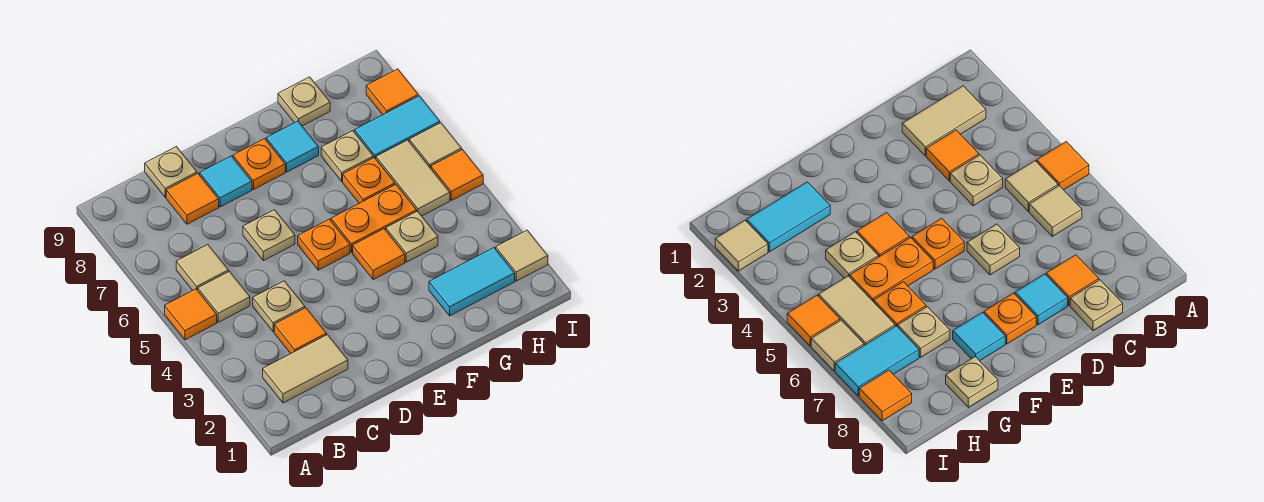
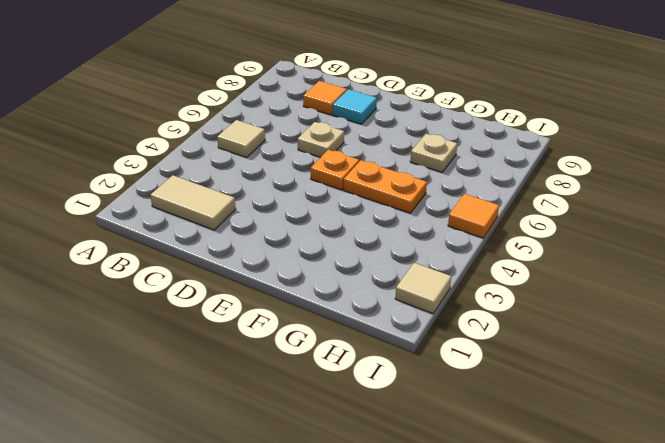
none -> orange 1x1 tile [165,289,217,340]
none -> tan 1x1 tile [176,245,228,290]
none -> orange 1x1 tile [274,308,327,354]

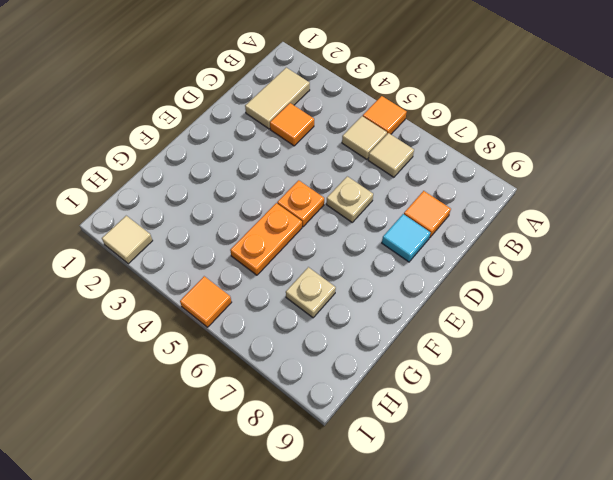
none -> tan 1x1 plate [253,281,305,332]
none -> tan 1x1 plate [145,147,197,197]
none -> orange 1x1 plate [233,139,285,189]

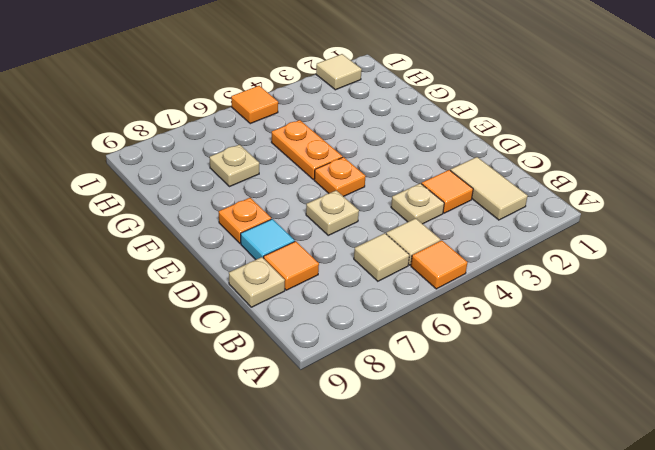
none -> orange 1x1 tile [353,229,405,280]
none -> cyan 1x1 tile [266,121,319,172]
none -> cyan 1x2 tile [429,248,515,316]

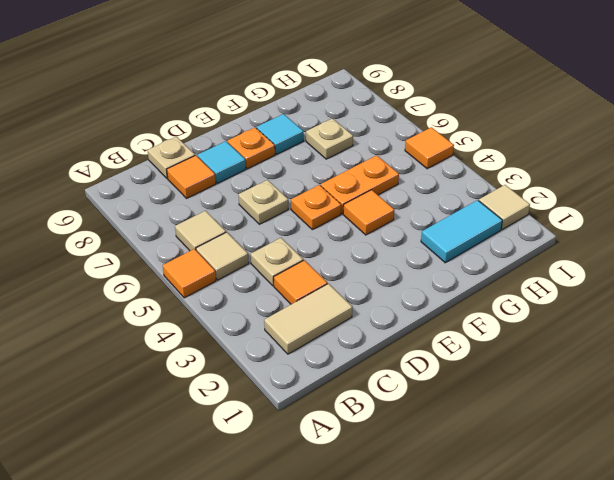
none -> tan 1x1 plate [386,211,438,262]
none -> orange 1x1 plate [343,158,395,203]
none -> tan 1x1 plate [278,77,330,126]

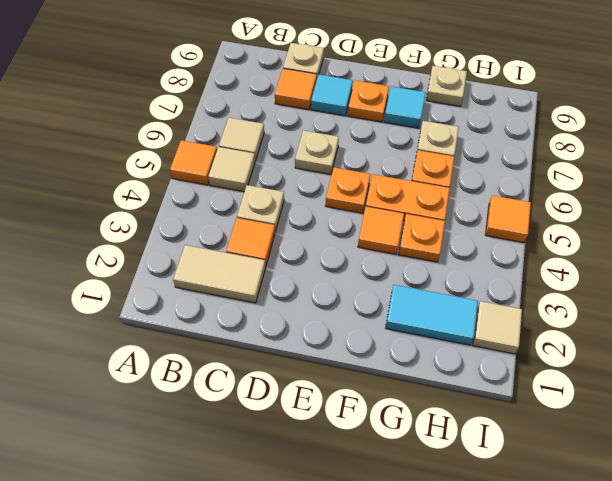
orange 1x1 plate [399,214,445,262] -> tan 1x1 plate [386,211,438,262]
none -> tan 1x2 tile [376,140,450,216]
none -> cyan 1x2 tile [354,96,440,159]
none -> tan 1x1 tile [409,123,462,168]

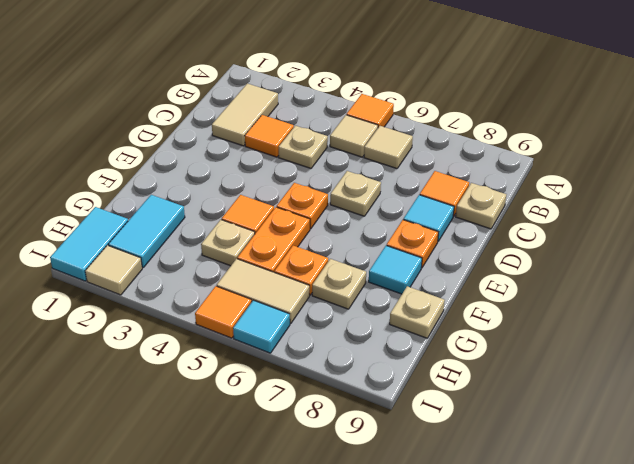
cyan 1x2 tile [50,207,128,281] -> cyan 1x2 tile moved to [354,96,440,159]
cyan 1x1 tile [233,300,290,353] -> tan 1x1 tile [409,123,462,168]
none -> orange 1x1 tile [366,69,418,115]

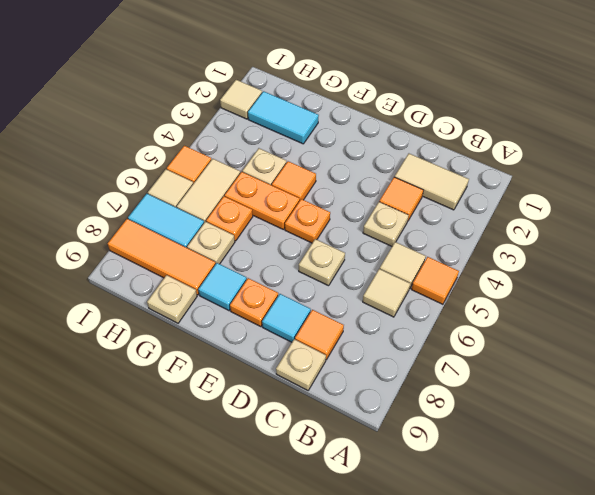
orange 1x3 tile [108,219,216,295] -> orange 1x1 tile [366,69,418,115]

